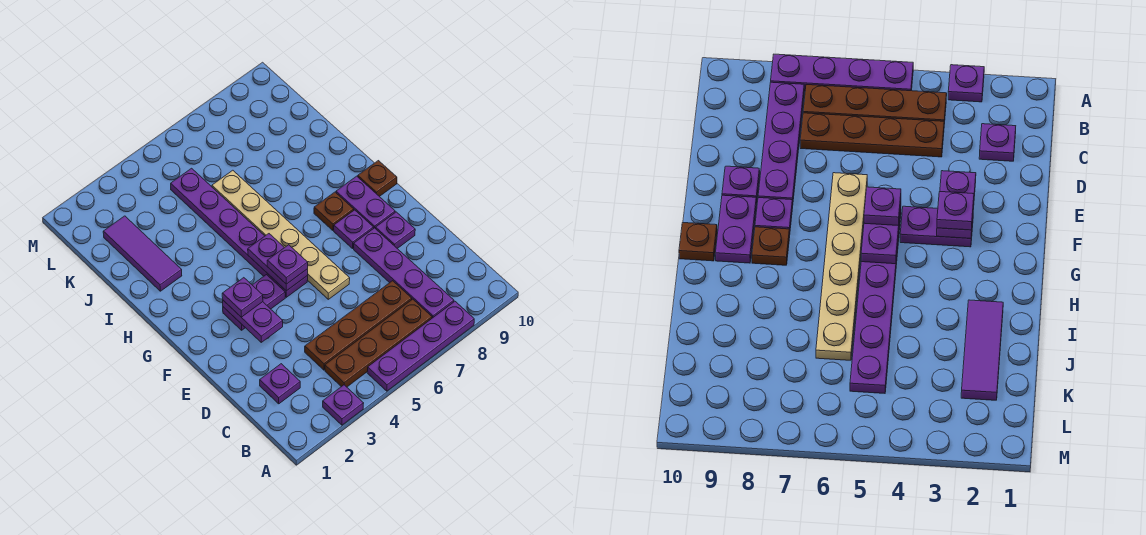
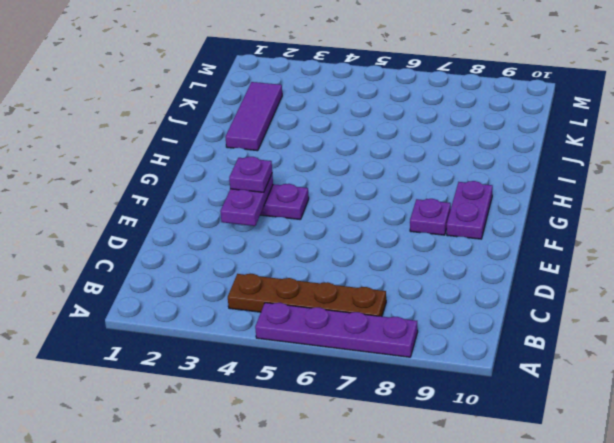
none -> purple 1x1 plate [323,385,364,425]
none -> purple 1x4 plate [354,228,454,318]
none -> purple 1x1 plate [260,364,300,404]

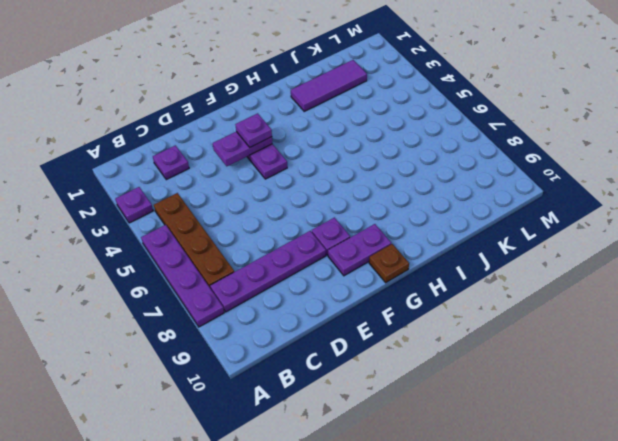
none -> brown 1x4 plate [305,281,412,370]
none -> tan 1x6 plate [212,170,350,299]
none -> purple 1x1 plate [376,212,415,248]

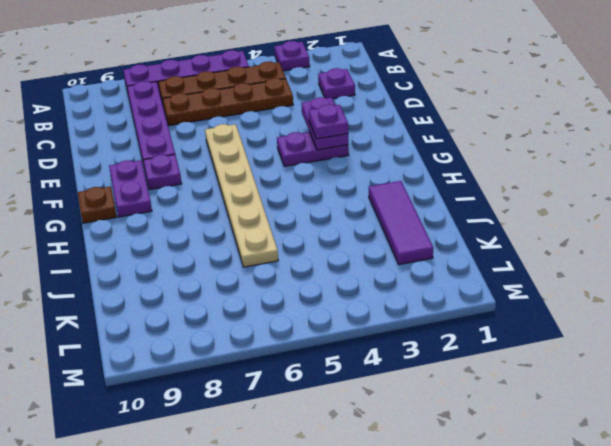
none -> purple 1x1 plate [376,212,415,248]
none -> purple 1x6 plate [171,168,308,297]
none -> brown 1x1 plate [314,192,354,230]

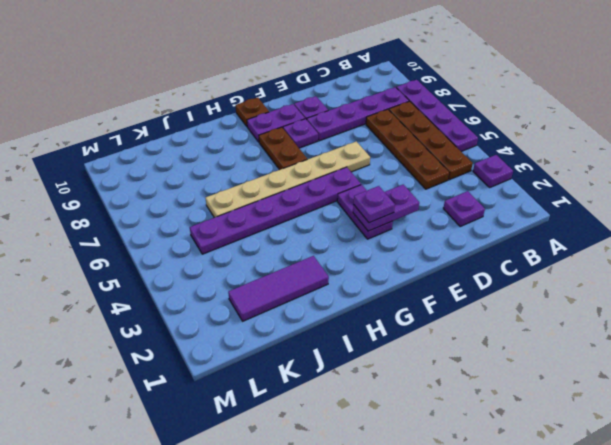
brown 1x2 plate [259,127,307,170] -> brown 1x1 plate [314,192,354,230]
none -> purple 1x2 plate [248,234,308,291]
none -> purple 1x1 plate [267,245,308,284]

